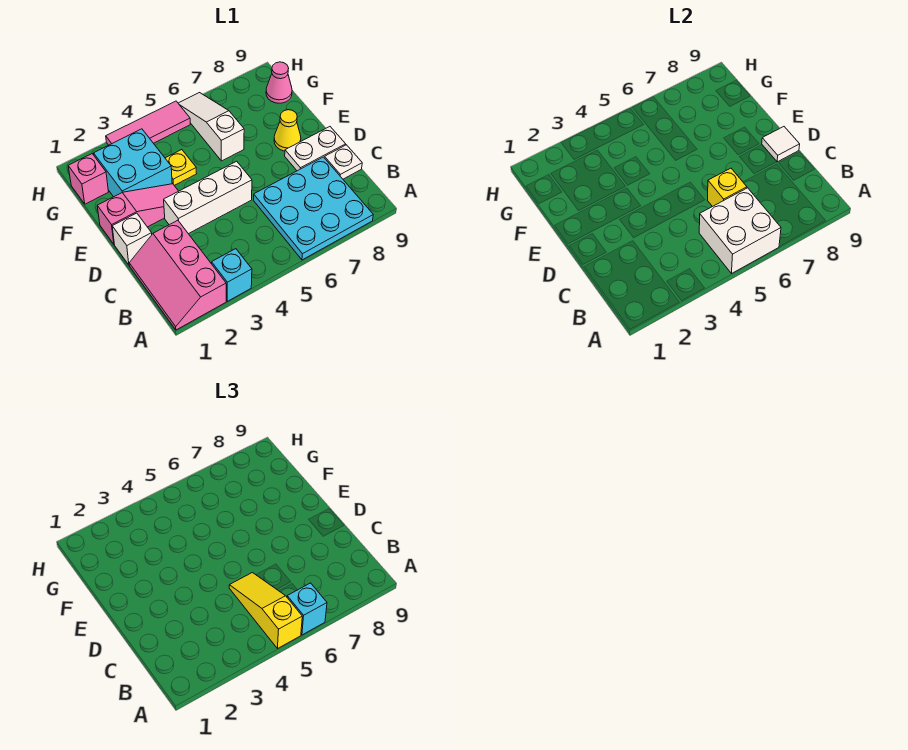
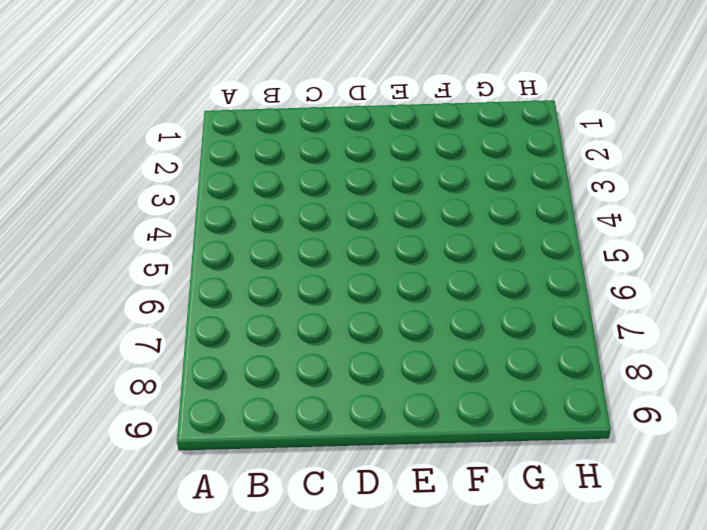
none -> pink 2x3 slope [129,220,226,330]
none -> cyan 1x1 brick [212,249,252,301]
none -> cyan 3x3 plate [253,157,373,260]

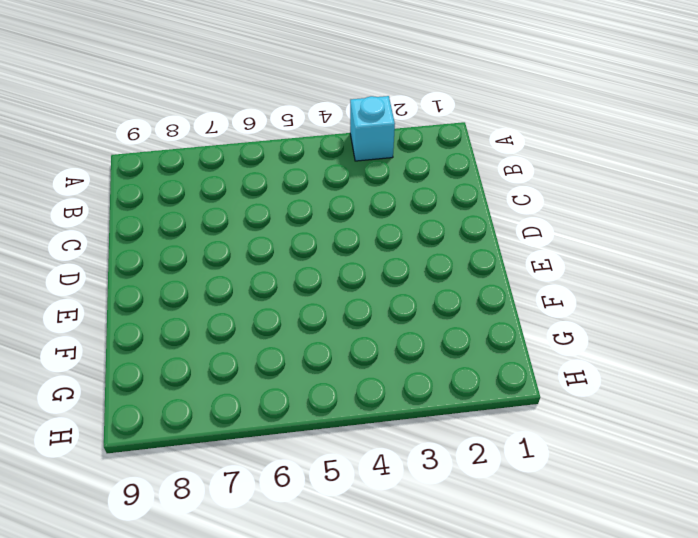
none -> pink 2x3 slope [129,220,226,330]
none -> cyan 3x3 plate [253,157,373,260]
none -> white 1x1 plate [324,145,362,179]

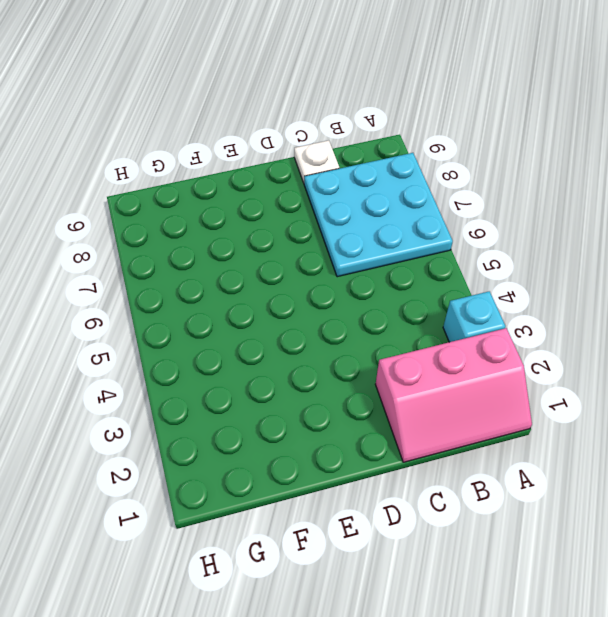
none -> white 1x1 brick [112,213,152,265]
none -> white 1x3 brick [164,161,252,234]
none -> white 1x2 plate [285,127,346,171]

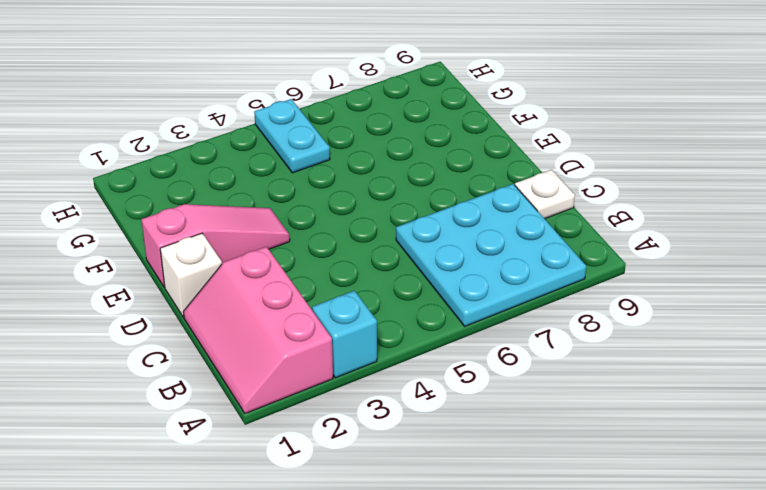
cyan 1x2 plate [254,99,330,173] -> pink 1x3 tile [106,101,190,145]
none -> white 1x3 brick [164,161,252,234]
none -> white 1x2 plate [285,127,346,171]
none -> yellow 1x1 cone [274,110,301,151]

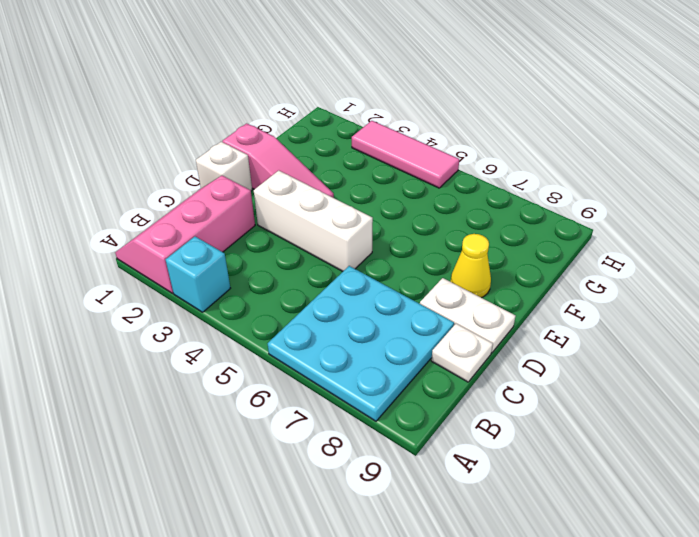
none -> cyan 2x2 brick [94,129,172,197]
none -> yellow 1x1 plate [165,150,197,185]
none -> white 1x3 slope [178,93,244,161]

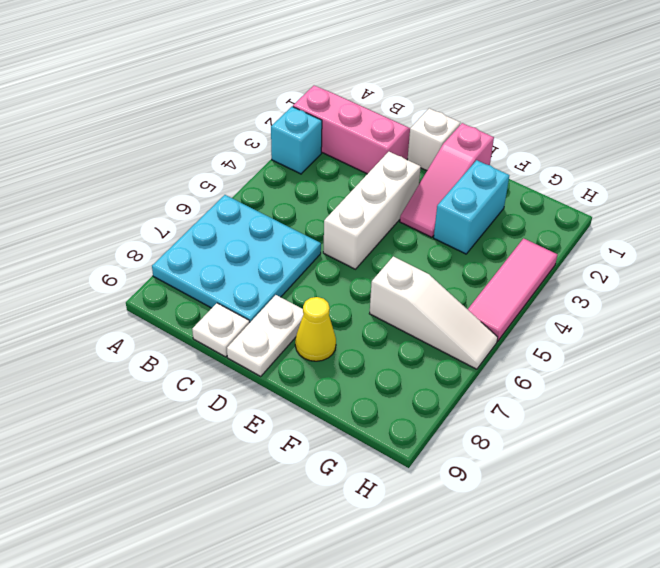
cyan 1x2 brick [434,160,509,254] -> cyan 2x2 brick [94,129,172,197]
none -> yellow 1x1 plate [165,150,197,185]
none -> pink 1x1 brick [68,154,108,204]
none -> pink 1x1 cone [266,62,292,103]

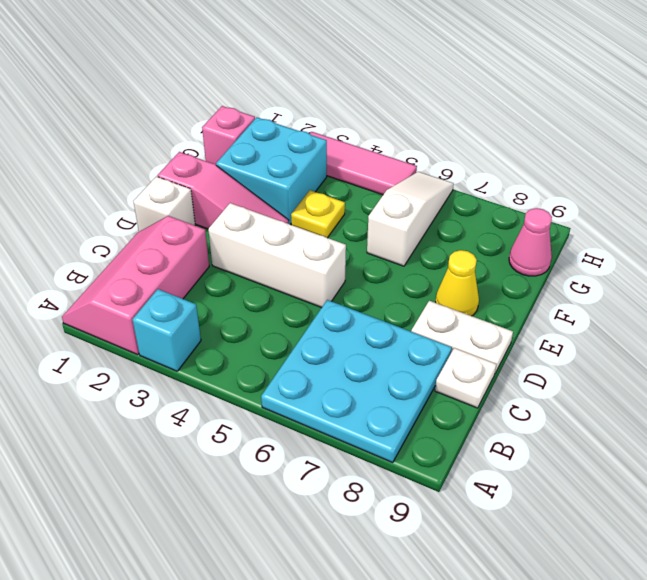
none -> white 2x2 brick [699,188,781,273]
none -> yellow 1x1 brick [707,168,747,207]
none -> white 1x1 tile [762,127,800,162]

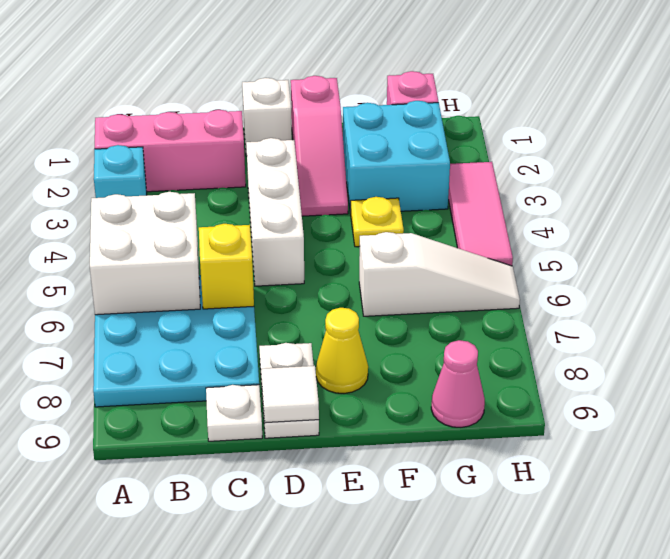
none -> yellow 1x3 slope [229,573,302,648]
none -> cyan 1x1 brick [287,583,327,635]

